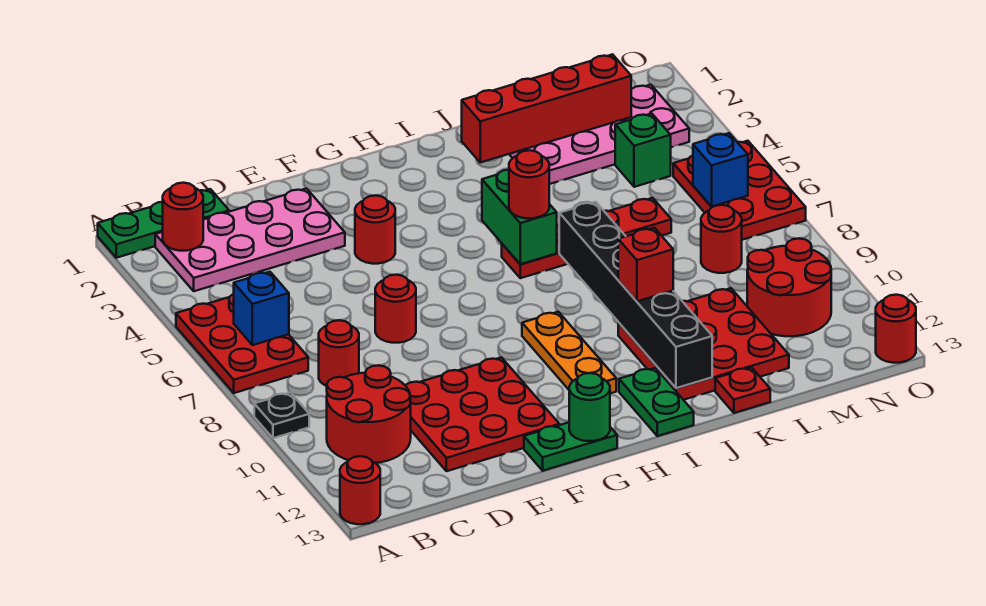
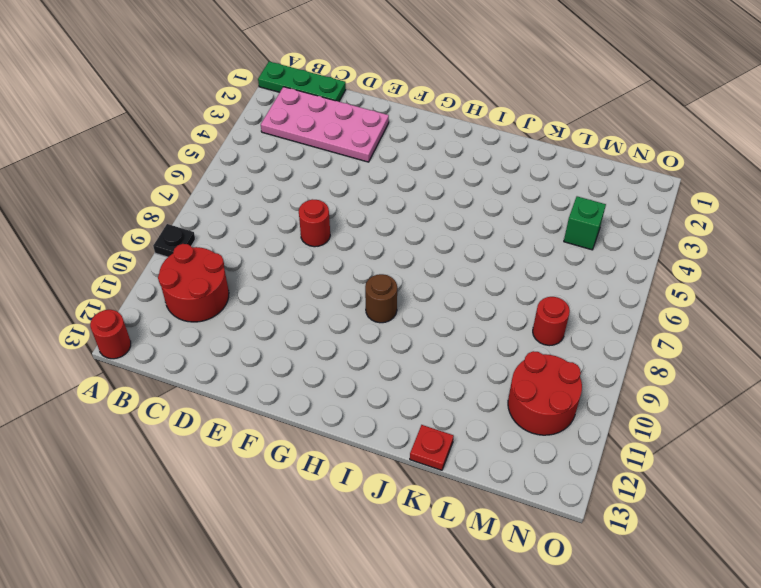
brown 1x1 round brick [365,274,397,323] -> orange 1x3 plate [522,312,616,393]
none -> red 2x3 plate [176,294,308,393]
none -> red 1x1 round brick [319,320,359,386]
none -> red 3x3 plate [405,357,559,471]
none -> red 1x1 round brick [355,195,395,264]

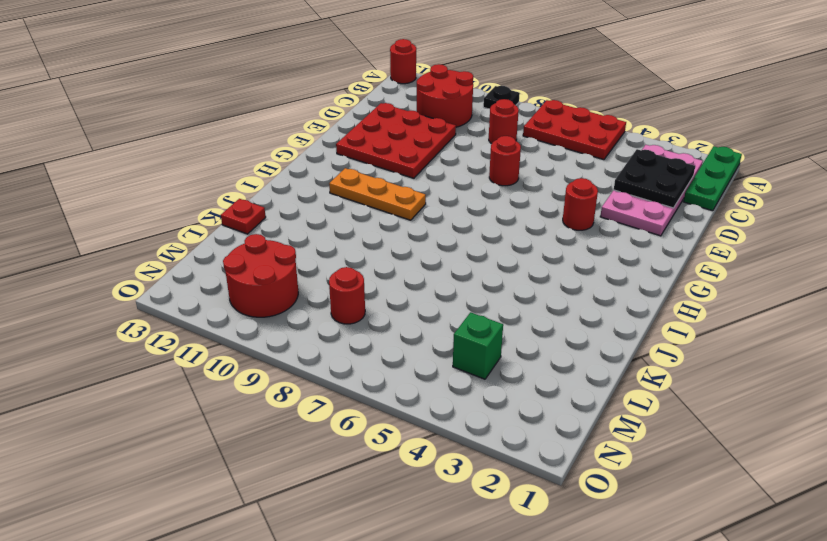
black 2x2 plate [614,149,695,208] -> none
none -> green 1x2 plate [524,422,617,471]
none -> red 1x4 plate [502,198,671,278]
none -> green 1x2 plate [619,368,694,436]
none -> red 3x3 plate [618,288,789,400]

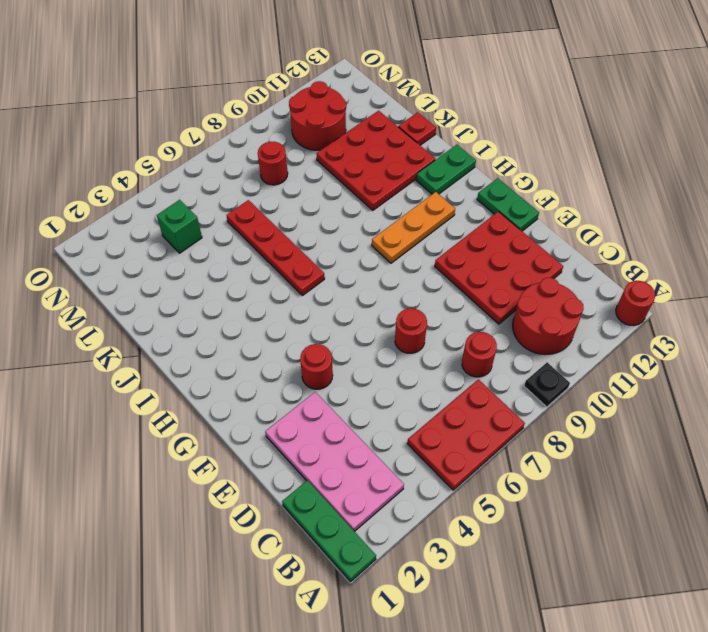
none -> pink 2x4 plate [509,85,689,184]
none -> red 2x3 plate [673,141,806,240]
none -> red 1x1 round brick [876,295,916,363]
none -> red 1x1 round brick [163,183,203,251]

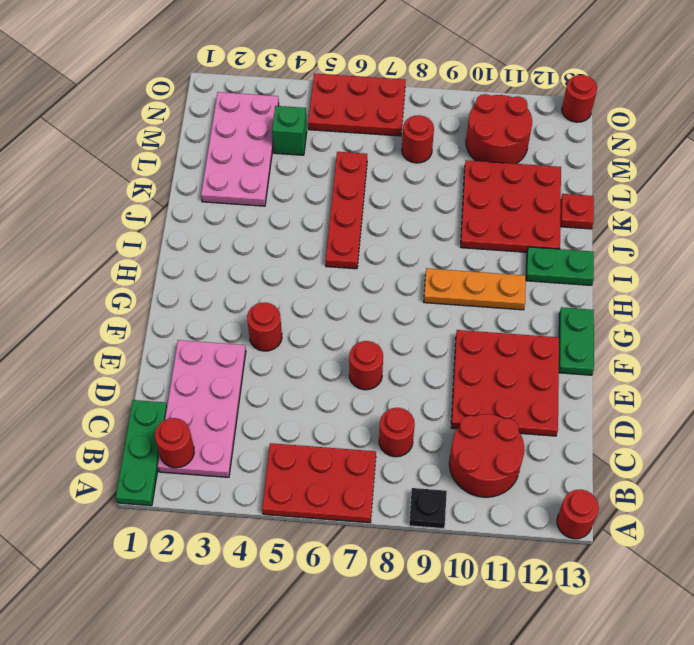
none -> blue 1x1 brick [234,272,289,345]
none -> green 1x1 round brick [569,373,610,441]
none -> green 1x2 brick [482,170,557,264]
none -> red 1x4 brick [462,54,631,162]

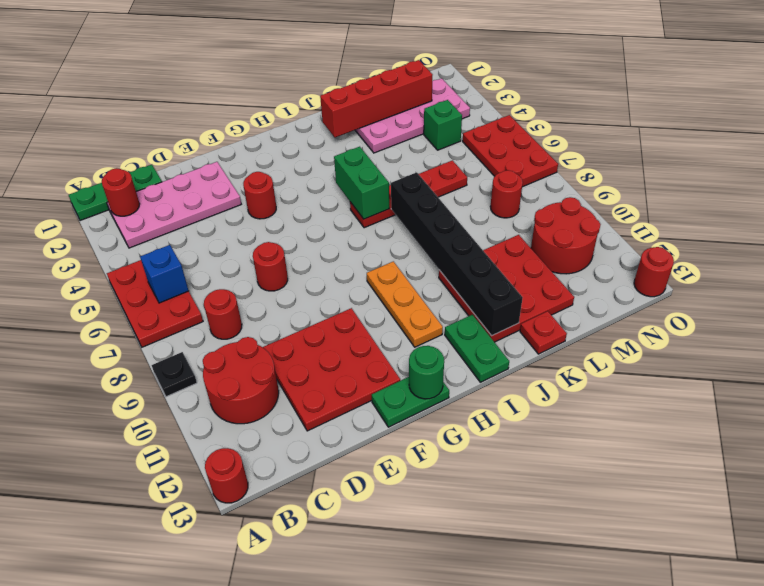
none -> blue 1x1 brick [693,133,748,207]
none -> red 1x1 round brick [509,150,549,218]
none -> red 1x1 brick [618,228,673,301]

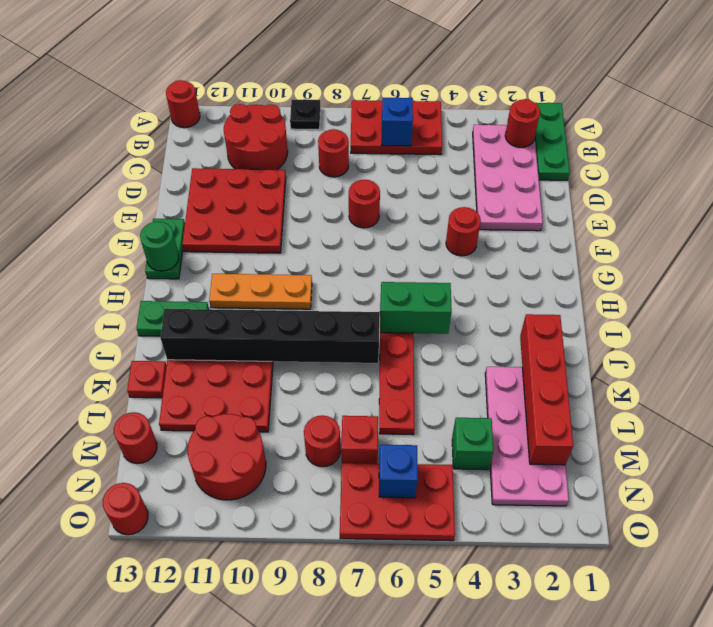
red 1x1 brick [341,416,378,464] -> red 1x1 brick moved to [618,228,673,301]
red 1x1 round brick [114,412,157,464] -> red 1x1 round brick moved to [509,150,549,218]

